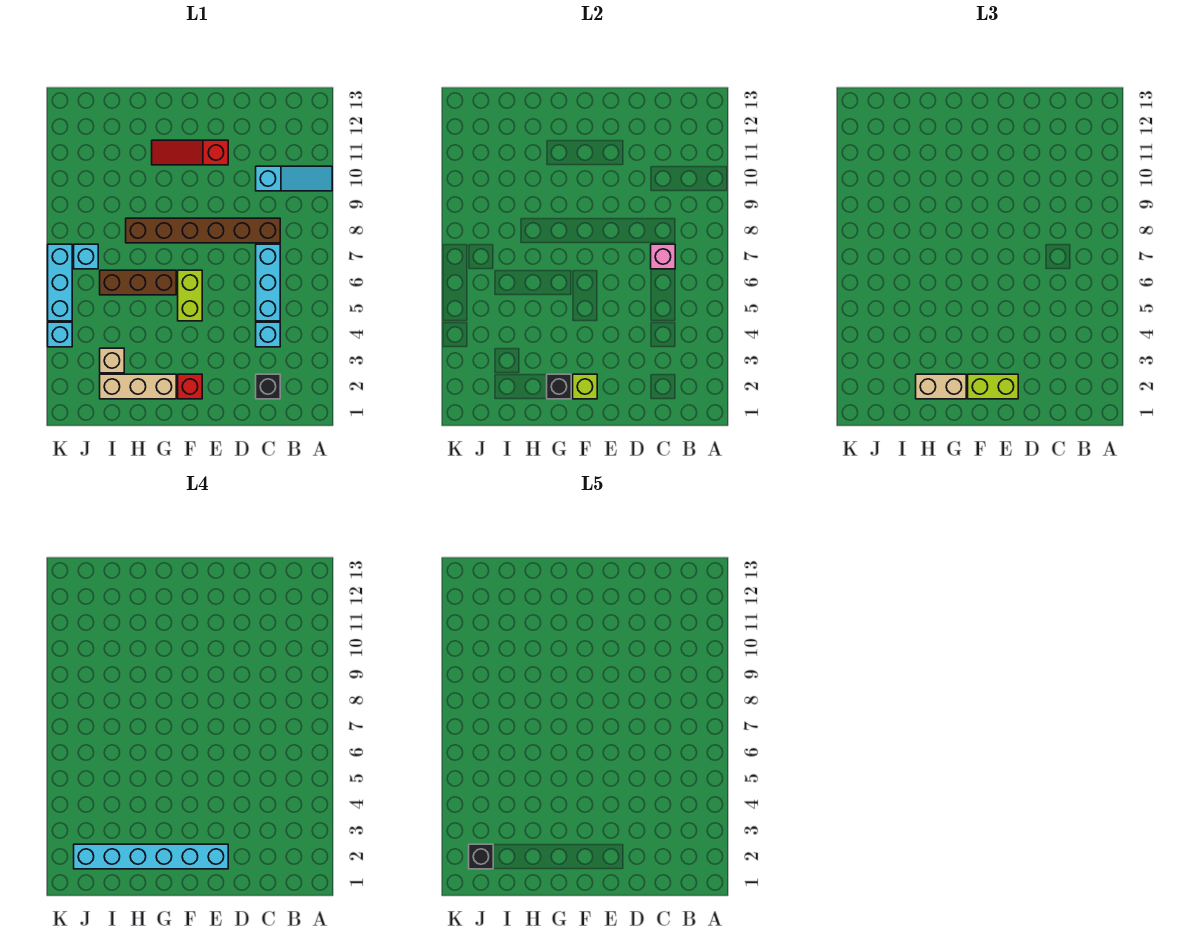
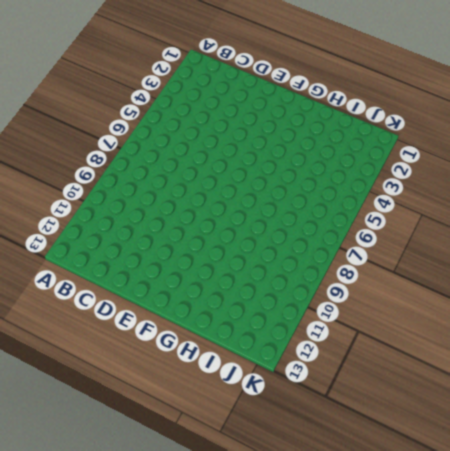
none -> cyan 1x3 slope [256,166,332,191]
none -> black 1x1 brick [256,374,280,399]
none -> cyan 1x1 brick [256,322,280,347]

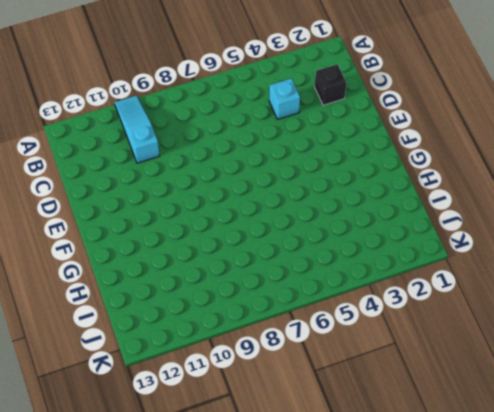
none -> cyan 1x3 brick [256,244,280,321]
none -> brown 1x6 brick [126,218,280,243]
none -> red 1x3 slope [152,140,228,165]

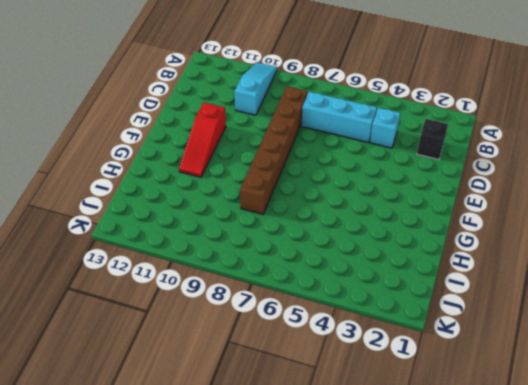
none -> red 1x1 brick [178,374,202,399]
none -> lime 1x2 brick [178,270,202,321]
none -> tan 1x3 brick [100,374,176,399]

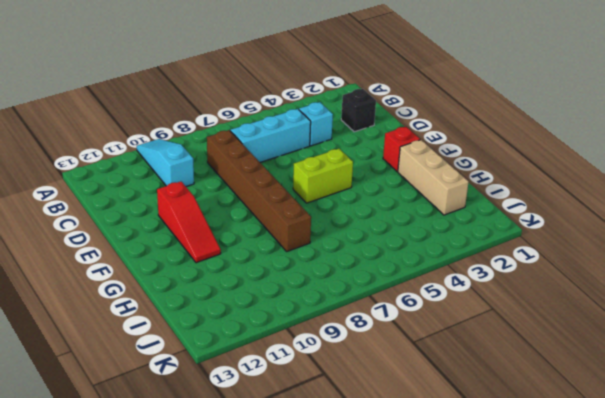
none -> brown 1x3 brick [100,270,176,295]
none -> tan 1x1 brick [100,348,124,373]
none -> cyan 1x1 brick [74,244,98,269]

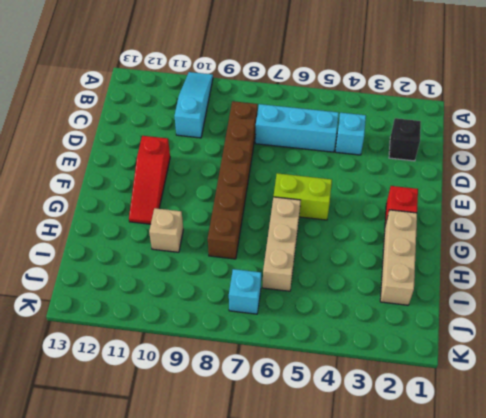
tan 1x3 brick [262,197,301,291] -> brown 1x3 brick [100,270,176,295]
tan 1x1 brick [149,208,183,252] -> tan 1x1 brick moved to [100,348,124,373]
none -> cyan 1x1 brick [48,322,72,347]
none -> cyan 1x3 brick [48,244,72,321]
none -> pink 1x1 brick [651,244,675,269]

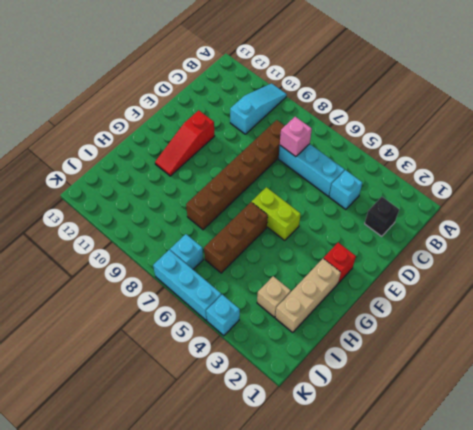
none -> lime 1x1 brick [573,374,597,399]
none -> black 1x1 brick [547,374,571,399]
none -> lime 1x2 brick [968,374,1018,399]

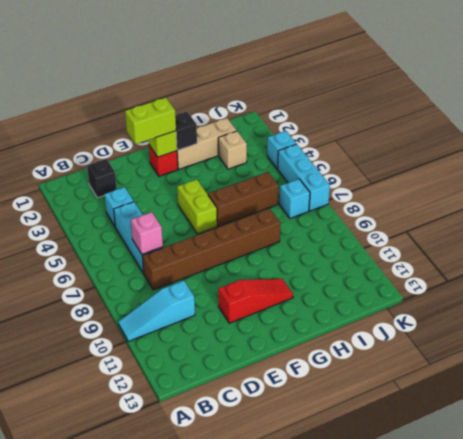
none -> tan 1x2 brick [916,374,966,399]
none -> cyan 1x6 brick [74,844,228,869]
none -> black 1x1 brick [469,844,493,869]

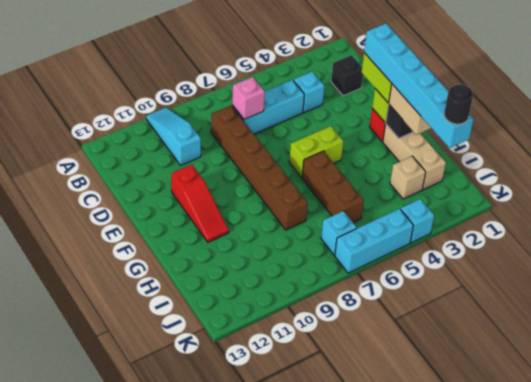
black 1x1 round brick [444,84,473,124] -> black 1x1 brick [469,844,493,869]

